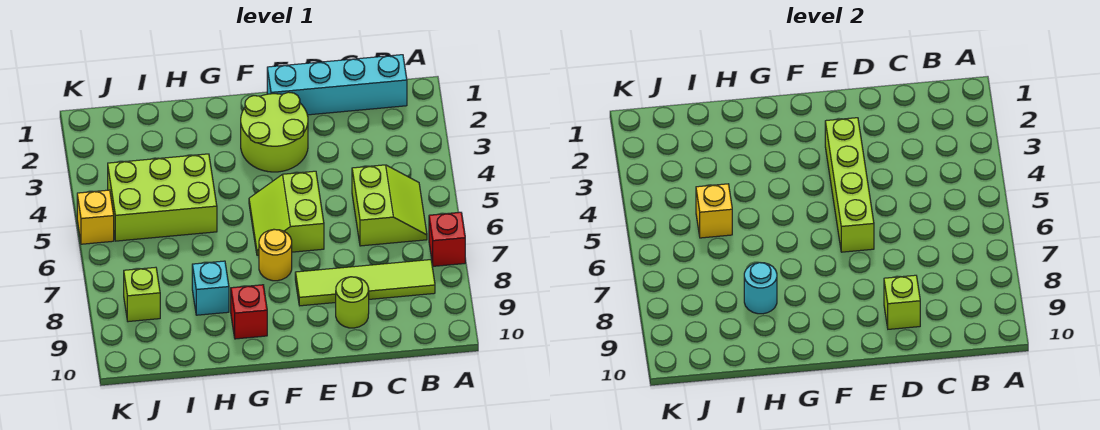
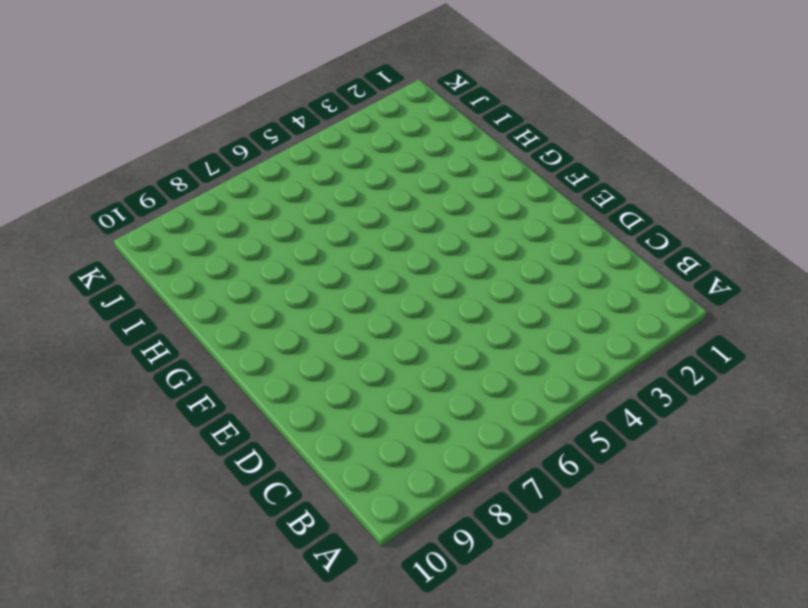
none -> red 1x1 brick [429,212,465,266]
none -> cyan 1x4 brick [267,55,407,115]
none -> lime 2x2 slope [352,165,427,246]

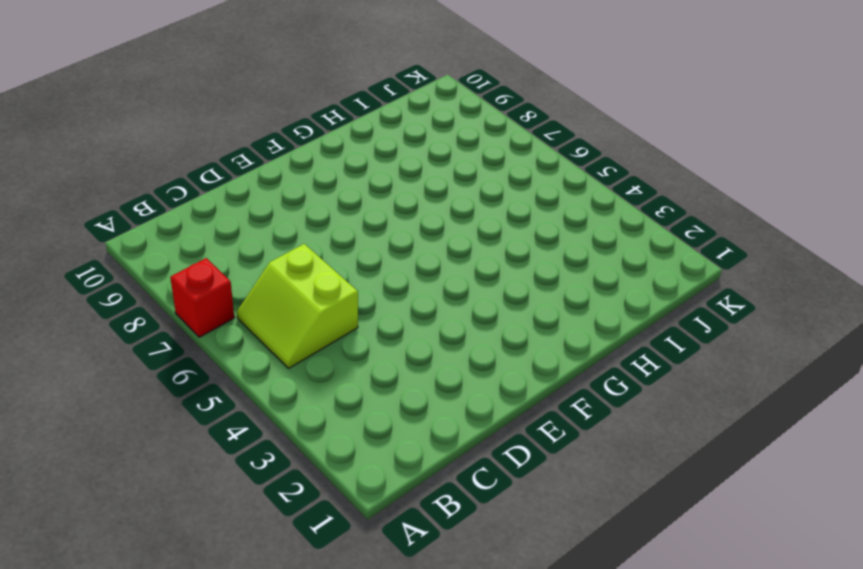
none -> cyan 1x4 brick [267,55,407,115]
none -> lime 1x4 tile [295,260,435,306]
none -> lime 1x1 round brick [336,277,369,328]

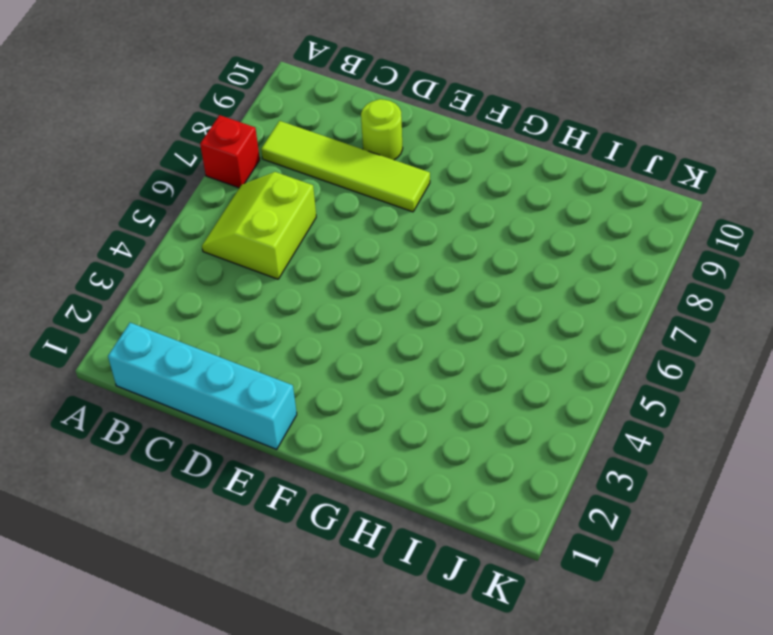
none -> lime 2x2 round brick [241,92,308,172]
none -> lime 2x2 slope [249,171,324,255]
none -> yellow 1x1 round brick [259,230,292,281]

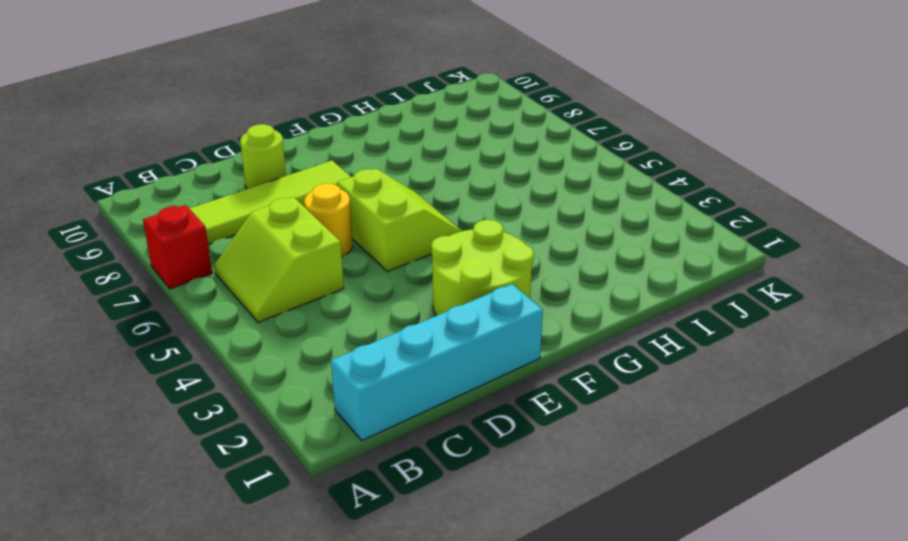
yellow 1x1 round brick [304,183,352,256] -> yellow 1x1 round brick moved to [259,230,292,281]
none -> red 1x1 brick [231,285,267,339]
none -> lime 2x3 brick [108,154,217,241]
none -> cyan 1x1 brick [192,261,229,315]

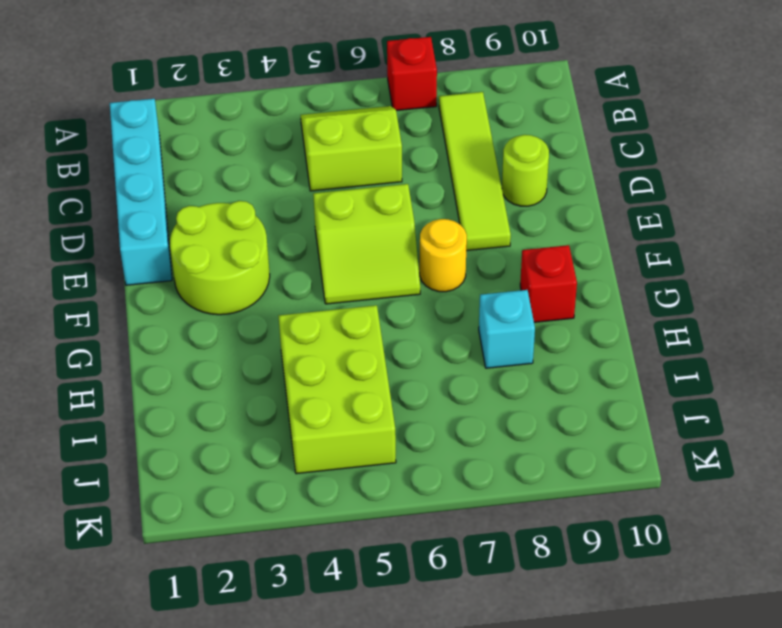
none -> lime 1x1 brick [124,267,160,322]
none -> yellow 1x1 brick [77,190,114,244]
none -> lime 1x1 brick [884,275,920,329]

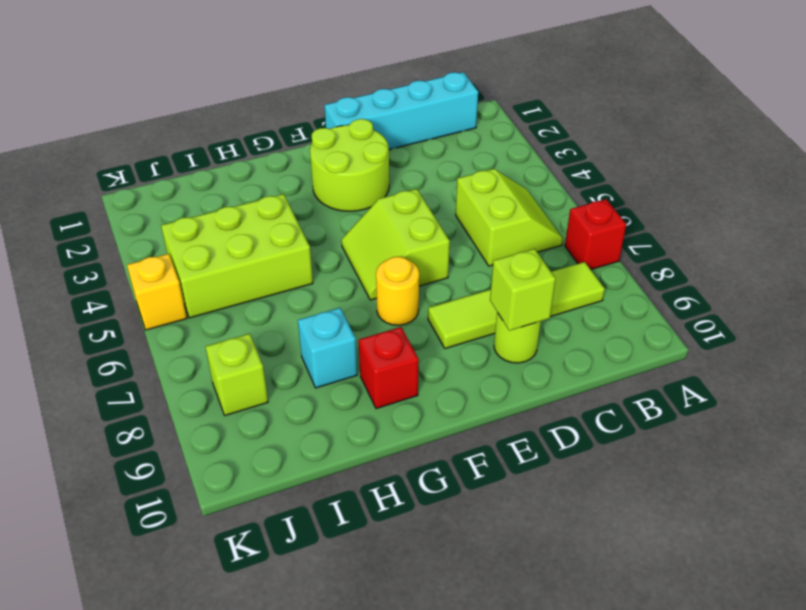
none -> lime 1x4 brick [825,118,874,252]
none -> cyan 1x1 round brick [744,263,777,314]
none -> yellow 1x1 brick [696,184,732,238]

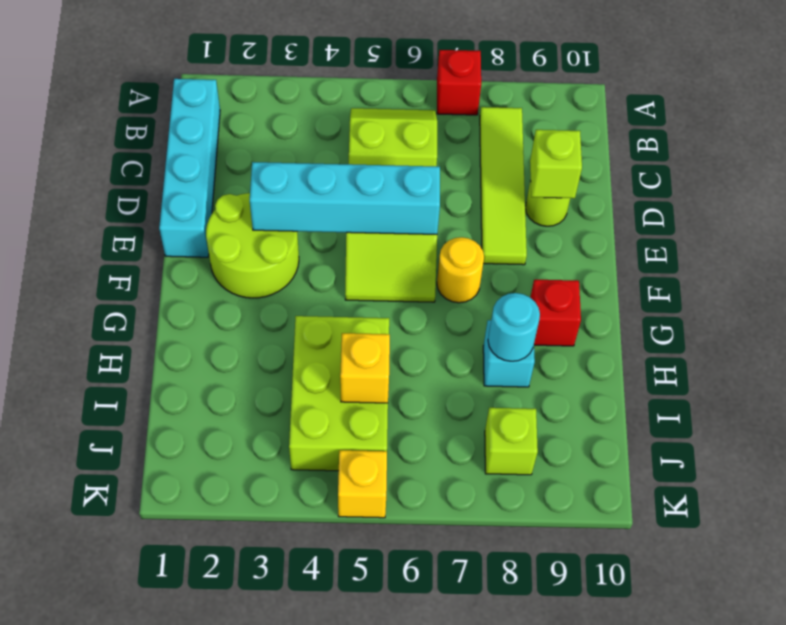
cyan 1x4 brick [250,162,440,234] -> lime 1x4 brick [825,118,874,252]

